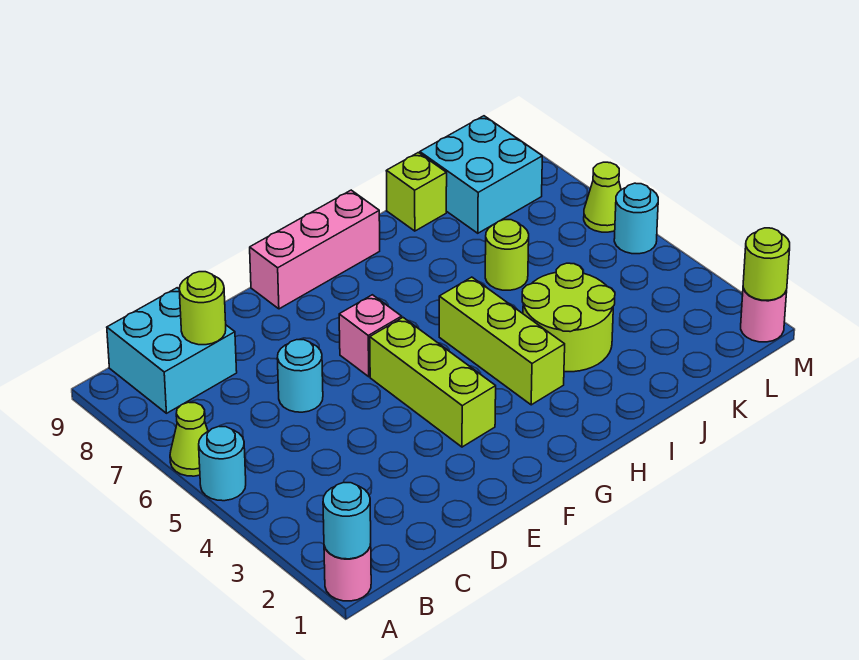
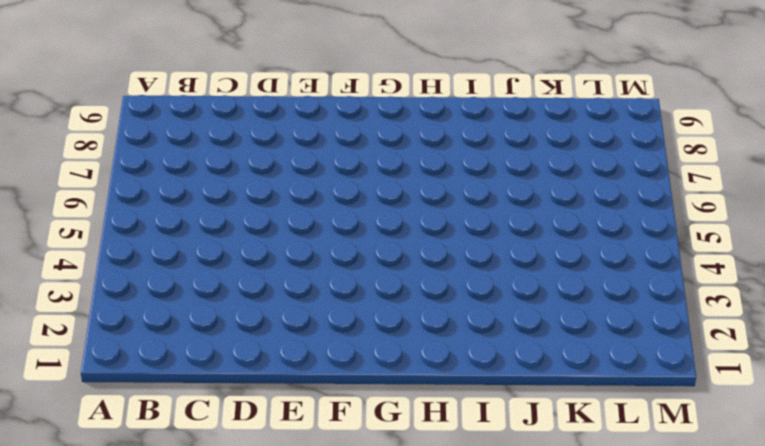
none -> pink 1x1 round brick [324,544,371,601]
none -> cyan 1x1 round brick [199,427,246,501]
none -> lime 1x1 cone [170,402,208,476]

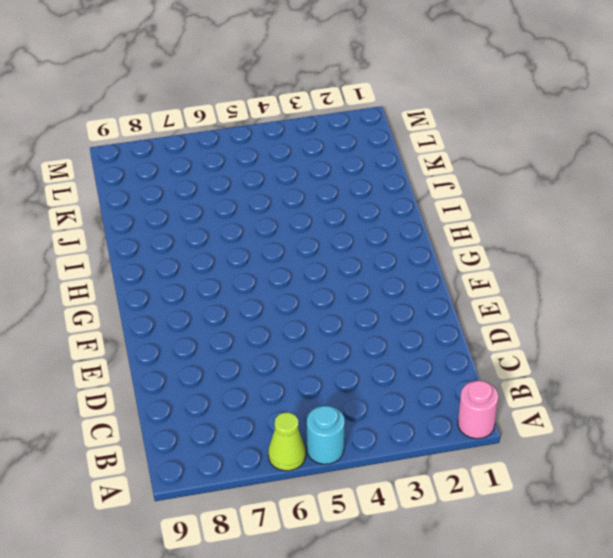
none -> cyan 2x2 brick [107,288,237,413]
none -> cyan 1x1 round brick [277,340,323,412]
none -> lime 1x3 brick [370,318,496,447]

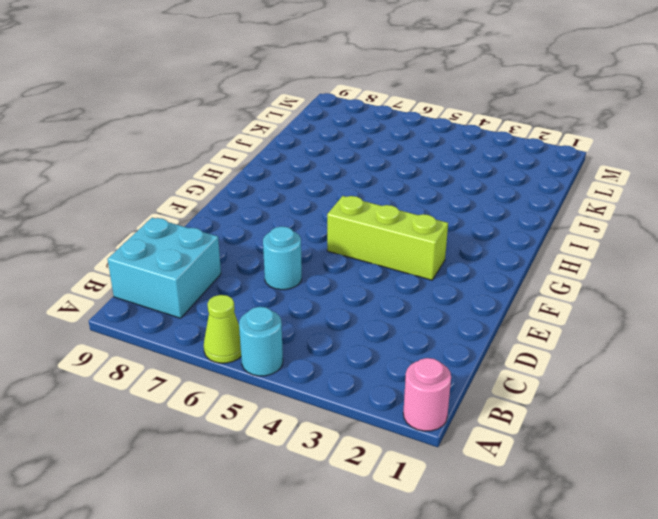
none -> pink 1x1 brick [339,295,402,377]
none -> pink 1x3 brick [250,190,380,309]
none -> lime 1x3 brick [439,277,565,405]

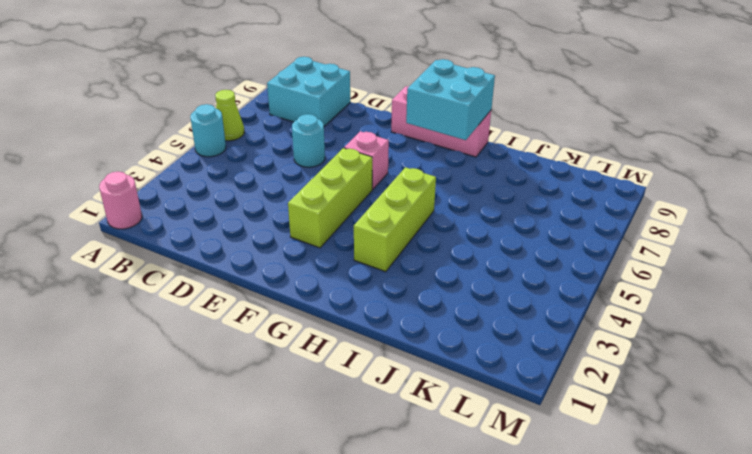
cyan 2x2 brick [406,59,495,140] -> cyan 2x2 brick moved to [420,116,542,233]
none -> lime 2x2 round brick [522,263,615,372]
none -> lime 1x1 round brick [485,220,529,290]
none -> lime 1x1 brick [386,153,447,231]

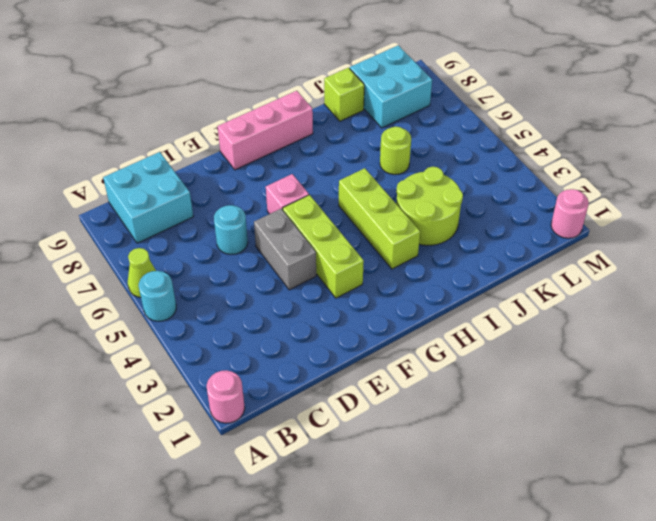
grey 1x2 brick [254,209,316,290] -> none
none -> cyan 1x1 round brick [614,183,658,254]
none -> lime 1x1 cone [584,162,621,232]
none -> cyan 1x1 round brick [323,483,371,559]

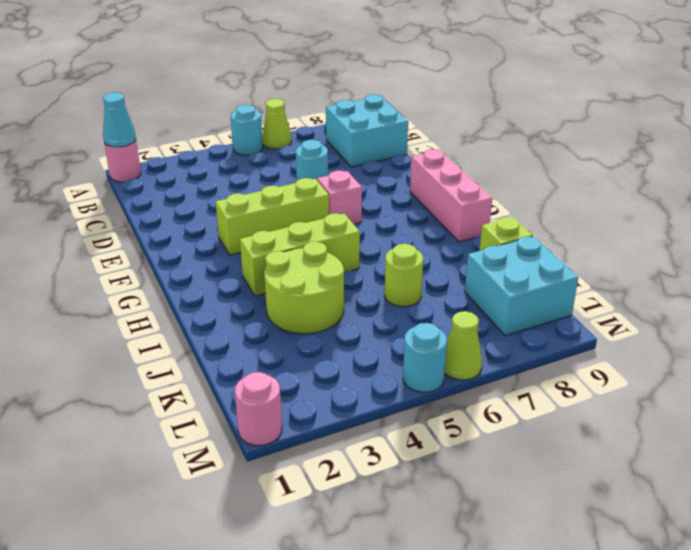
cyan 1x1 cone [103,92,136,147] -> cyan 1x1 round brick [323,483,371,559]
none -> lime 1x1 round brick [179,272,226,345]
none -> lime 1x1 round brick [743,228,790,300]

